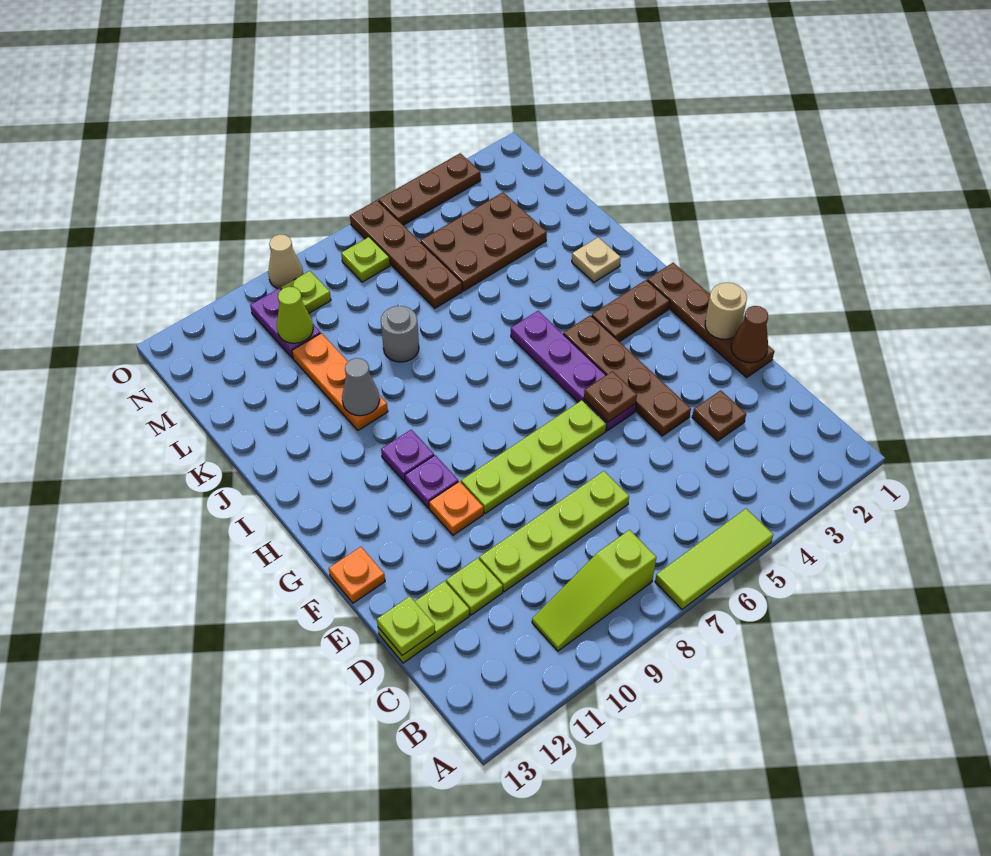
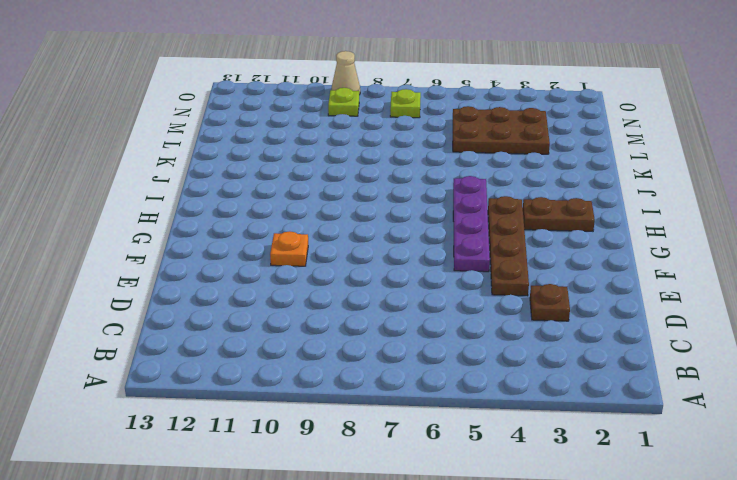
none -> lime 1x3 tile [655,509,773,609]
none -> lime 1x3 slope [532,530,657,651]
none -> lime 1x4 plate [479,471,629,592]
none -> lime 1x1 plate [446,558,503,615]

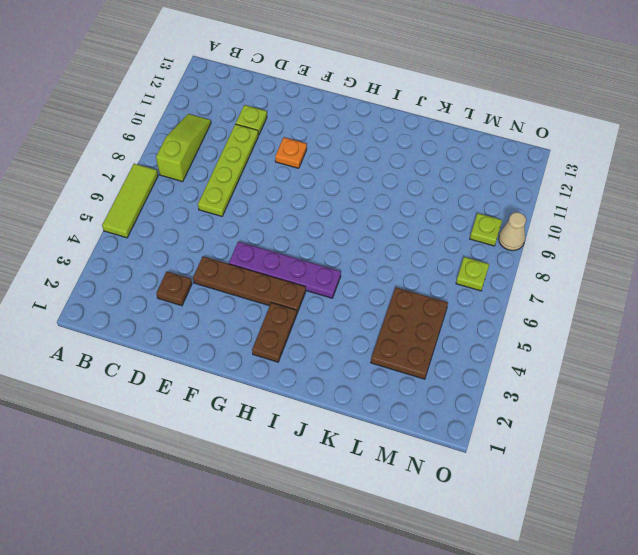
none -> lime 1x2 plate [378,581,469,663]
none -> brown 1x4 plate [647,263,775,377]
none -> lime 1x4 plate [461,400,606,514]
none -> orange 1x1 plate [329,547,385,603]

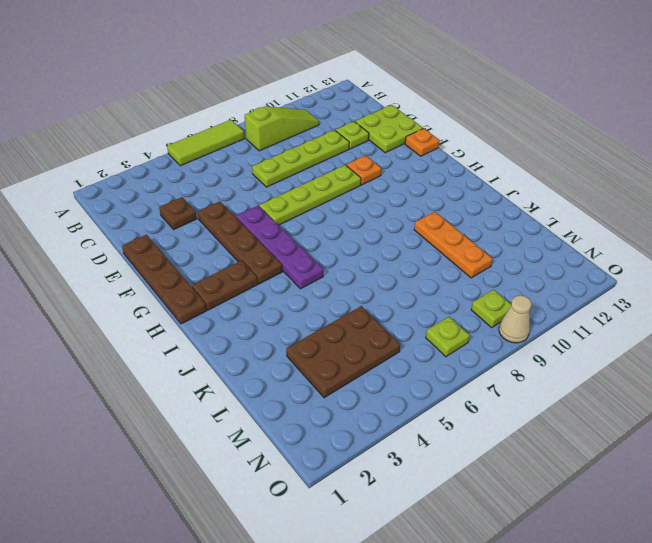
lime 2x2 plate [355,105,423,153] -> lime 1x2 plate [378,581,469,663]
none -> purple 1x1 plate [405,455,458,508]
none -> purple 1x1 plate [381,430,434,482]
none -> tan 1x1 plate [572,237,621,282]
none -> grey 1x1 round brick [381,306,419,362]

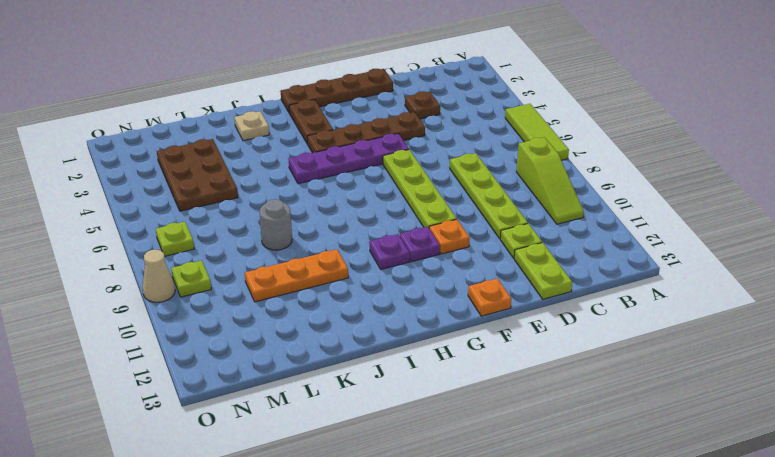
none -> brown 1x4 plate [350,200,462,308]
none -> purple 1x2 plate [250,288,321,358]
none -> brown 1x3 plate [378,153,481,225]
none -> lime 1x1 plate [377,596,435,656]

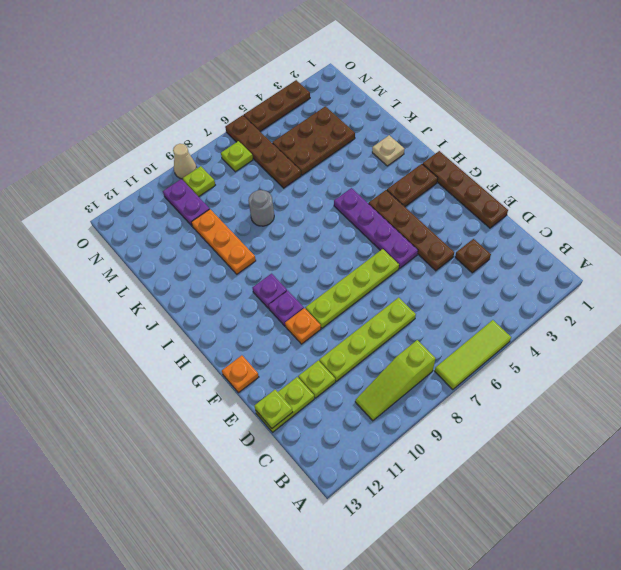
none -> brown 1x1 cone [731,306,768,363]
none -> tan 1x1 round brick [705,283,747,339]
none -> brown 1x1 plate [584,371,637,422]
none -> grey 1x1 cone [342,358,380,416]

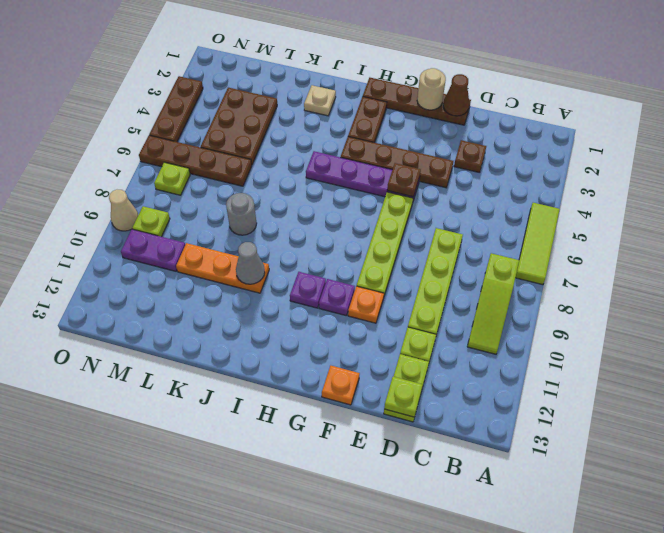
none -> lime 1x1 cone [277,287,313,343]

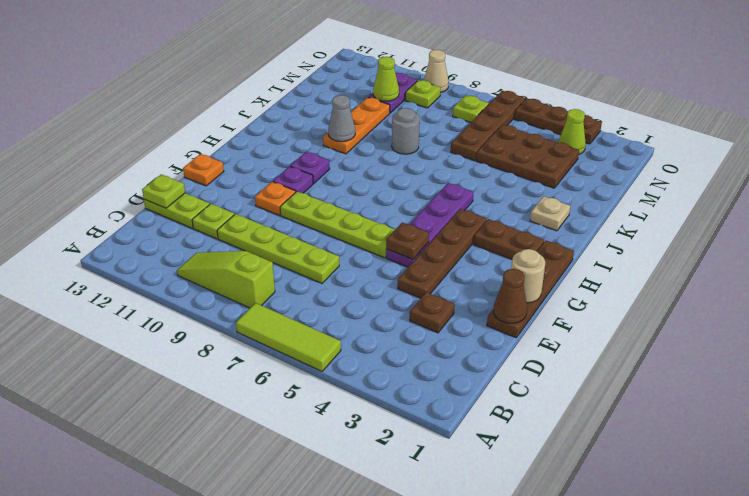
lime 1x1 cone [558,109,586,154] -> none

